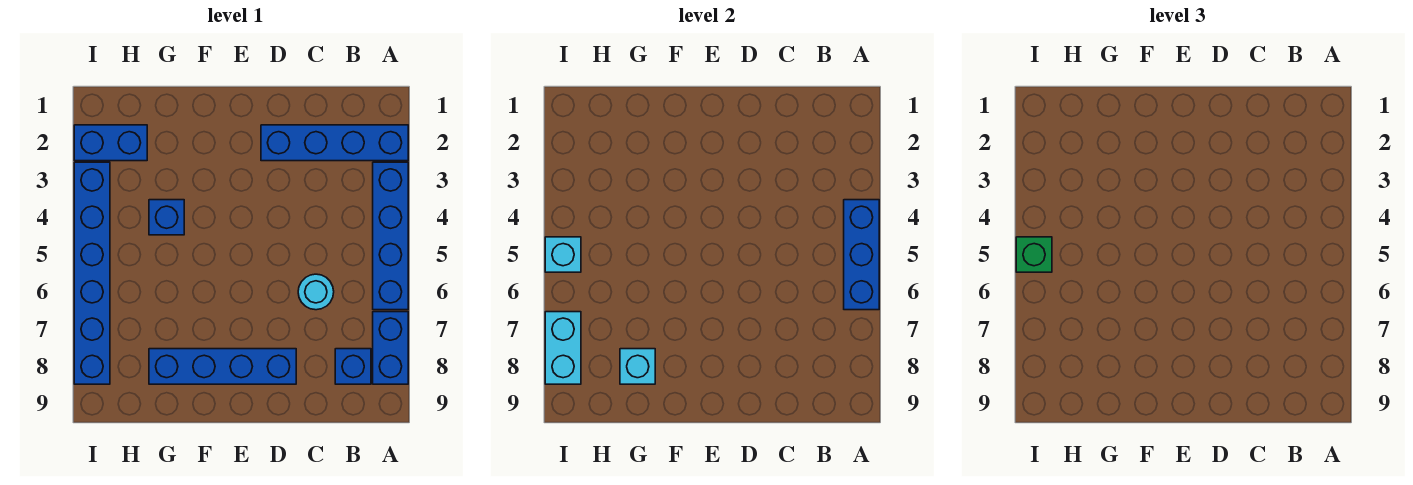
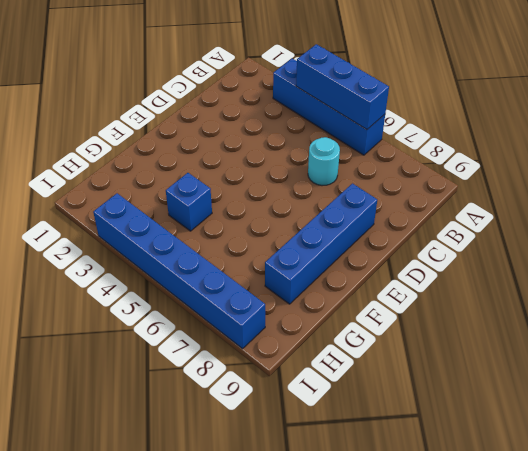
none -> blue 1x4 brick [261,125,408,161]
none -> blue 1x2 brick [373,312,408,384]
none -> blue 1x1 brick [335,349,371,384]

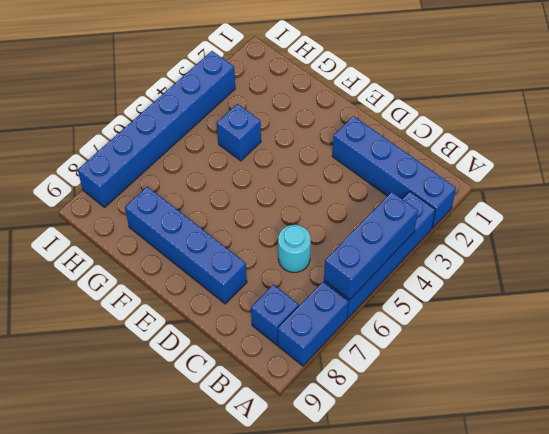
none -> blue 1x2 brick [74,125,147,161]
none -> cyan 1x1 brick [620,349,655,384]
none -> cyan 1x1 brick [545,237,581,272]

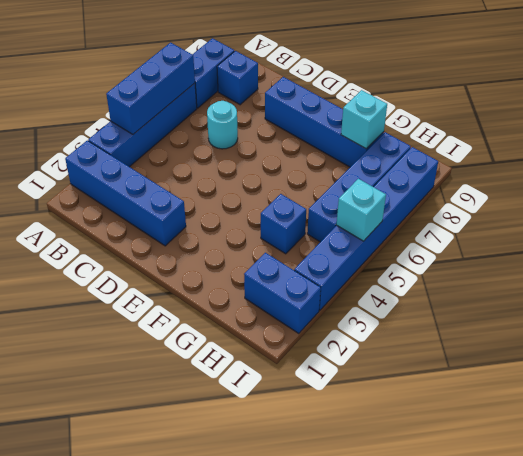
blue 1x4 brick [307,132,411,242] -> none
none -> cyan 1x2 brick [545,312,581,384]
none -> green 1x1 brick [1016,237,1052,272]

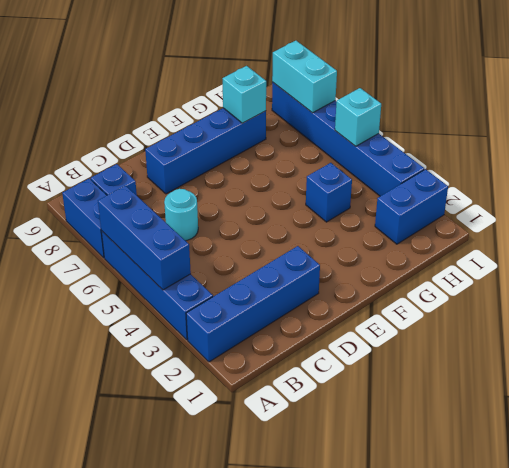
none -> green 1x1 brick [1016,237,1052,272]

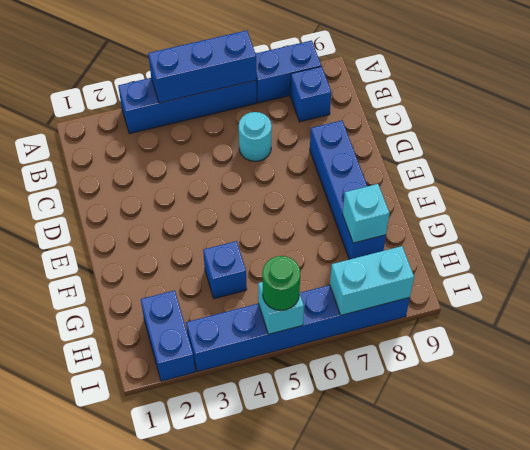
green 1x1 round brick [262,256,300,310] -> green 1x1 brick [1016,237,1052,272]
none -> blue 1x4 brick [261,125,408,161]

